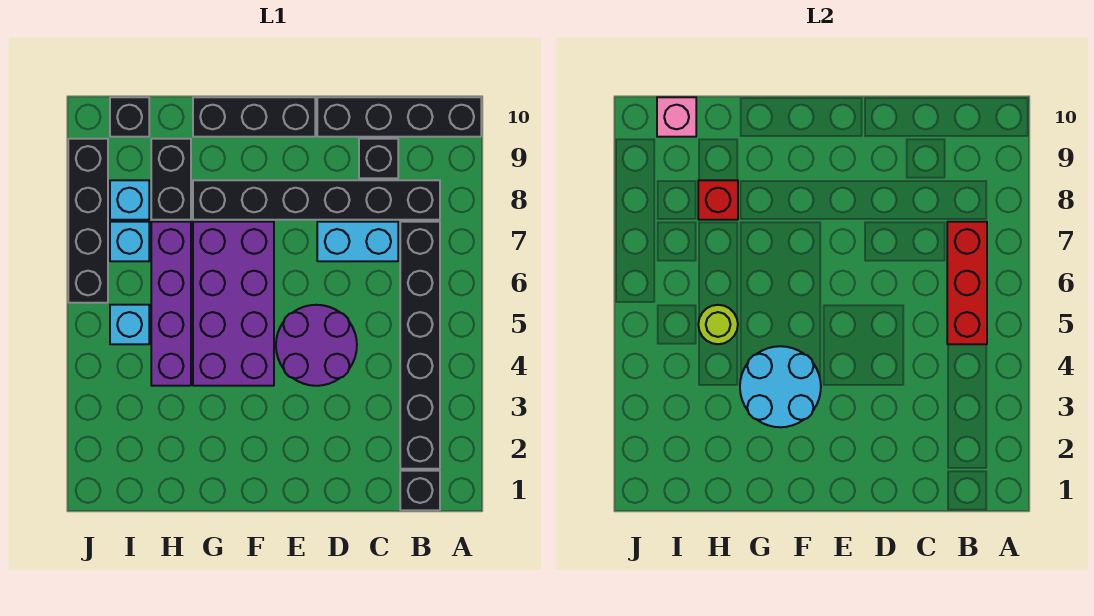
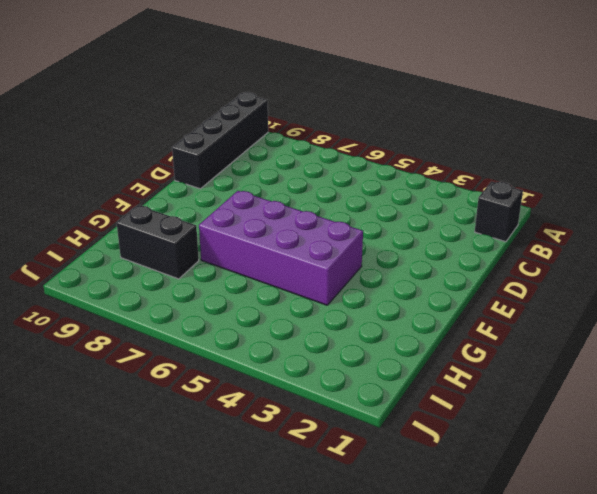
none -> black 1x6 brick [400,222,440,469]
none -> black 1x6 brick [193,180,440,220]
none -> cyan 1x2 brick [317,222,398,261]

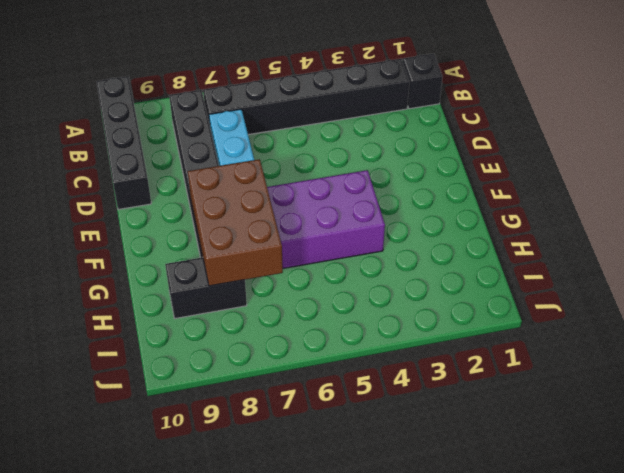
brown 2x3 brick [188,159,283,286] -> red 1x1 brick [698,180,738,220]
none -> black 1x1 brick [359,139,398,178]
none -> purple 2x2 round brick [276,305,357,386]
none -> black 1x3 brick [193,97,315,137]

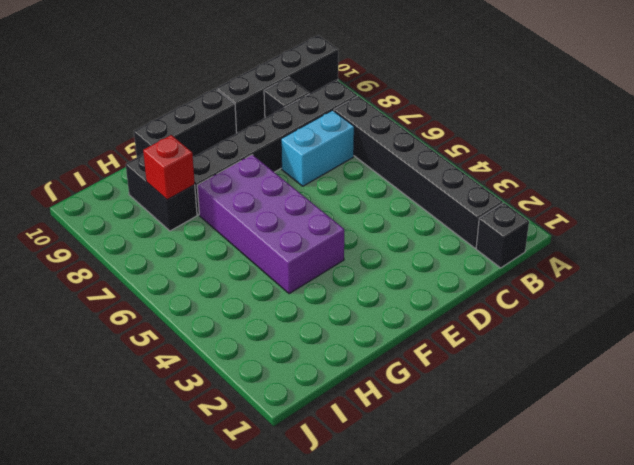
none -> purple 2x2 round brick [276,305,357,386]
none -> purple 1x4 brick [151,222,191,386]
none -> cyan 1x1 brick [110,305,149,344]

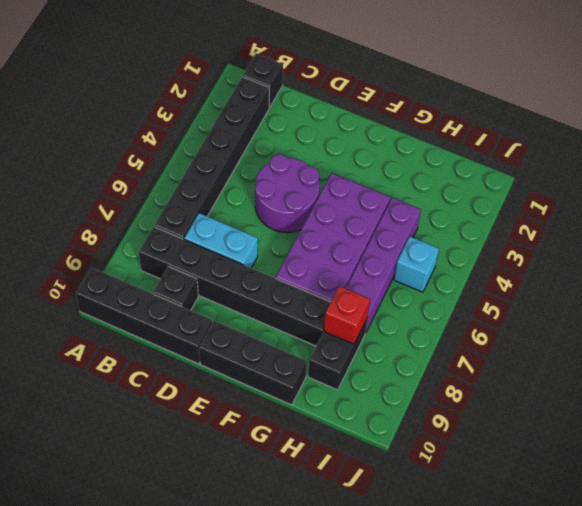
none -> cyan 1x1 brick [110,222,149,261]
none -> cyan 1x1 brick [110,180,149,220]
none -> black 1x1 brick [110,97,149,137]

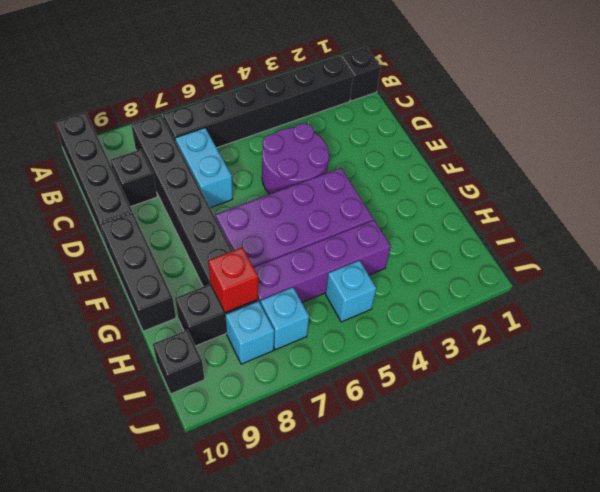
none -> black 1x4 brick [68,139,108,303]
none -> red 1x3 brick [947,222,987,344]
none -> cyan 2x2 round brick [740,346,821,427]

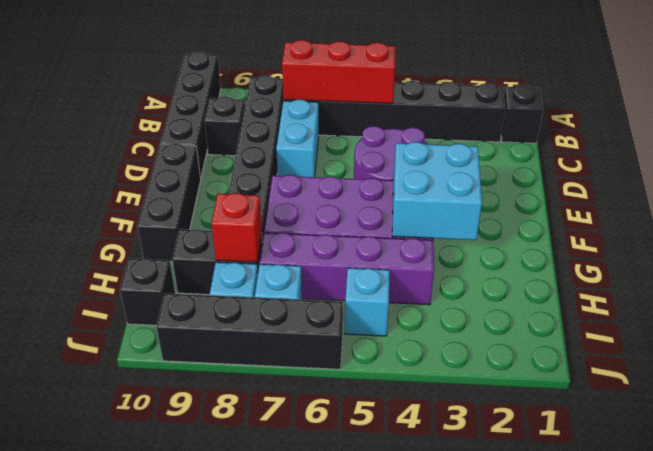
cyan 2x2 brick [392,142,482,240] -> cyan 2x2 round brick [740,346,821,427]
none -> lime 1x1 round brick [698,305,738,344]
none -> pink 1x1 brick [657,97,696,137]

